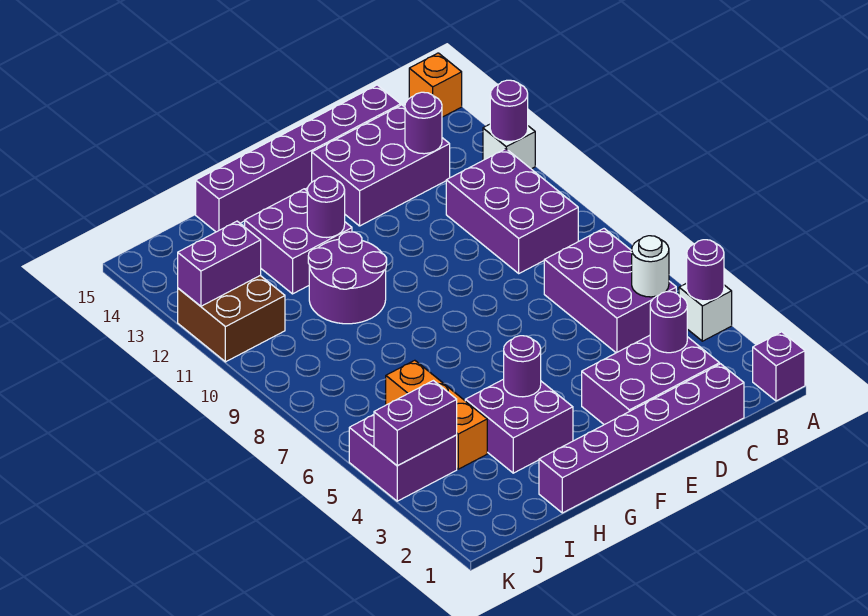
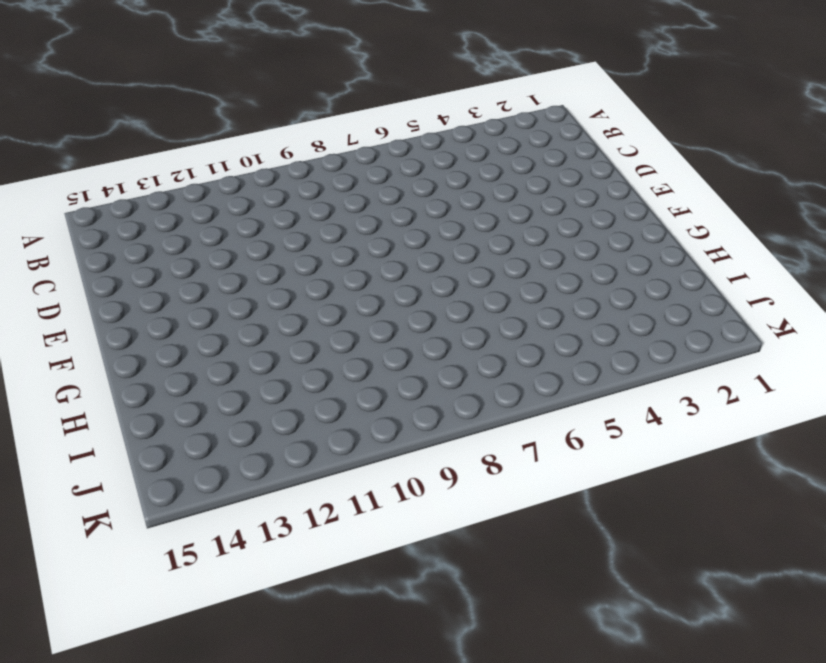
none -> purple 1x1 brick [753,332,805,401]
none -> white 1x1 brick [679,283,732,341]
none -> white 1x1 brick [483,124,535,169]

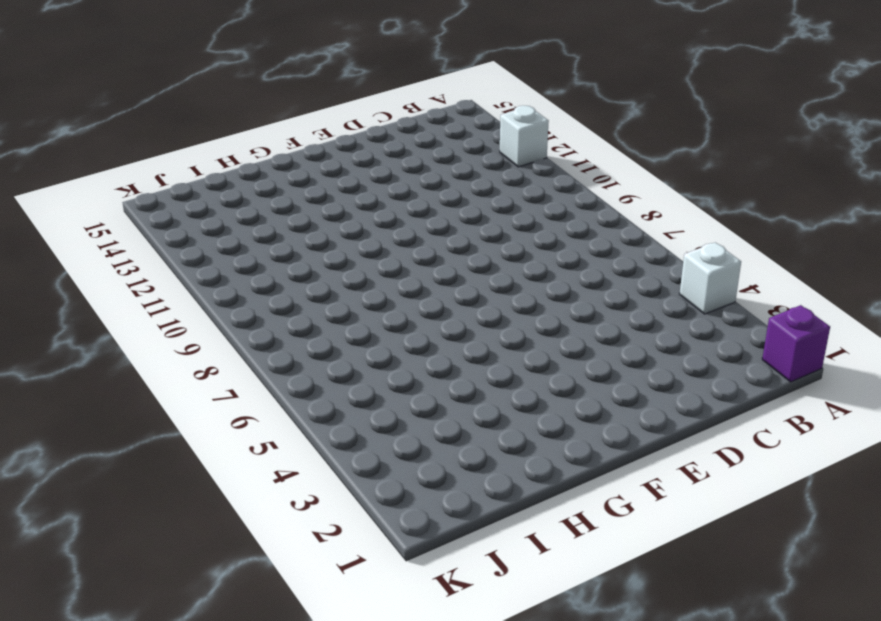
none -> orange 1x1 brick [409,53,462,117]
none -> purple 2x3 brick [544,229,676,353]
none -> purple 2x3 brick [446,149,578,273]

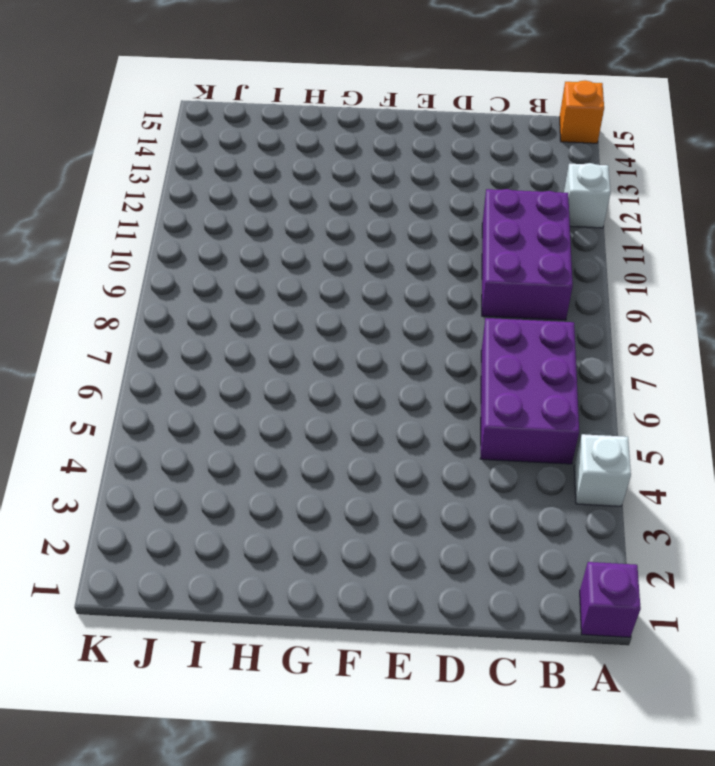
none -> purple 1x6 brick [539,364,744,513]
none -> purple 2x3 brick [582,335,720,425]
none -> purple 2x3 brick [312,105,450,226]

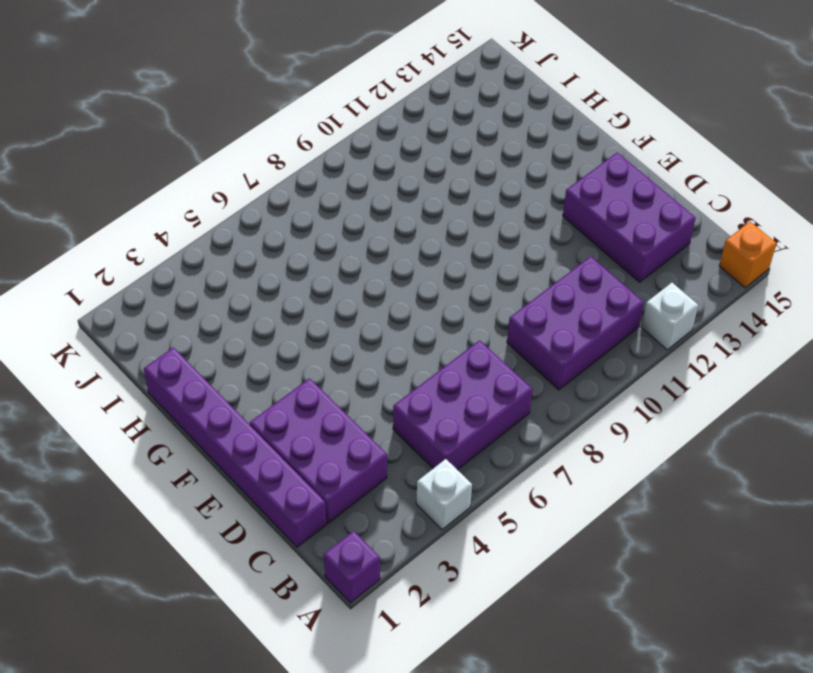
none -> purple 1x6 brick [196,85,401,232]
none -> purple 2x2 brick [465,379,573,473]
none -> purple 2x2 round brick [308,232,387,324]

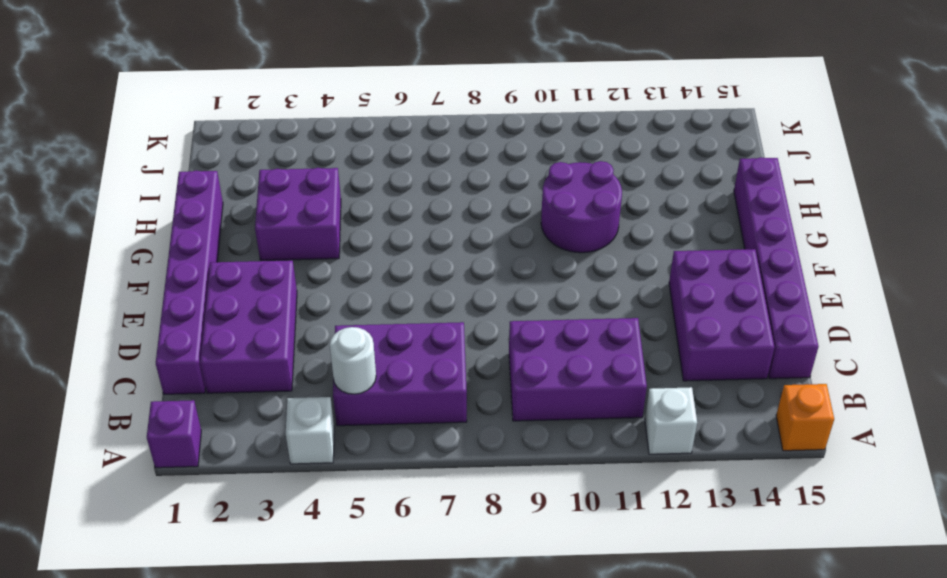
none -> purple 2x2 brick [245,189,352,294]
none -> orange 1x3 brick [386,360,487,469]
none -> purple 2x2 brick [349,415,457,501]

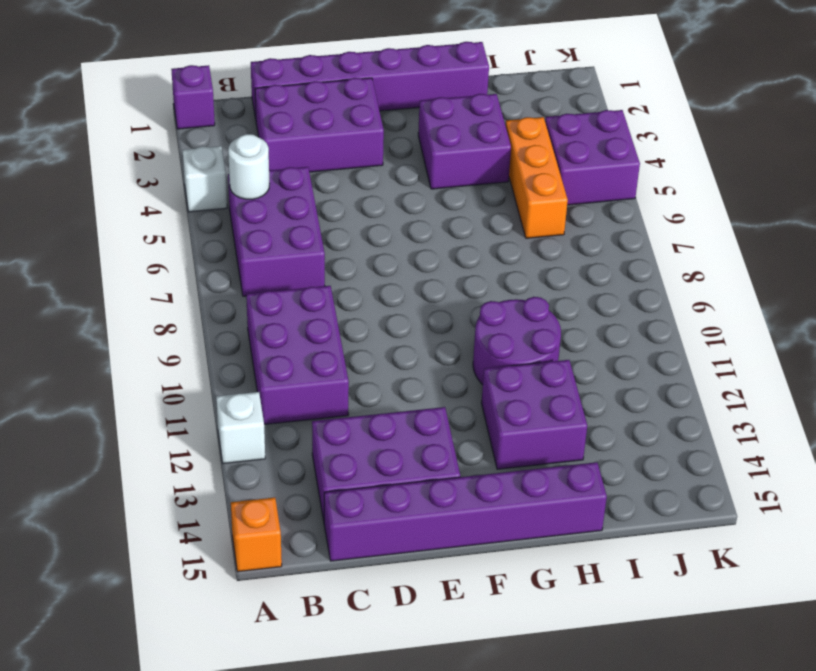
none -> brown 2x2 brick [178,276,285,362]
none -> purple 1x1 round brick [687,240,724,301]
none -> purple 1x1 round brick [490,80,528,141]

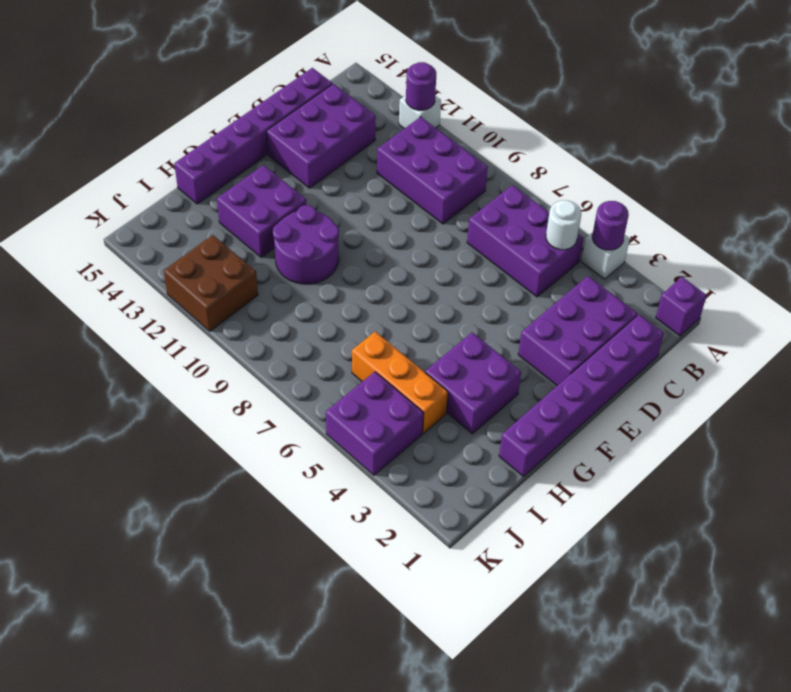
none -> orange 1x1 brick [409,53,462,117]
none -> purple 1x1 round brick [650,292,687,353]
none -> purple 1x1 round brick [405,92,442,154]

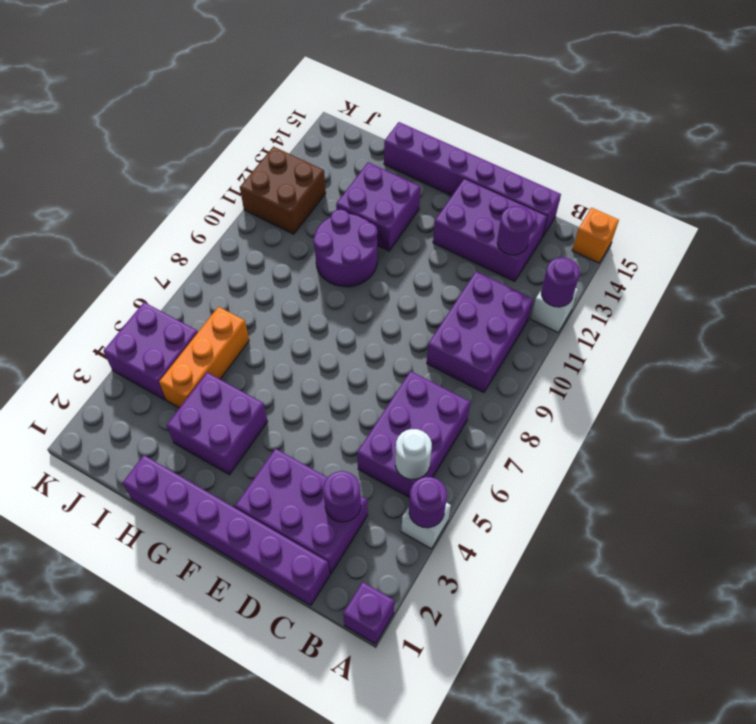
none -> purple 1x1 round brick [504,336,541,397]
none -> purple 1x1 round brick [307,176,345,238]
none -> purple 1x2 brick [374,381,457,465]

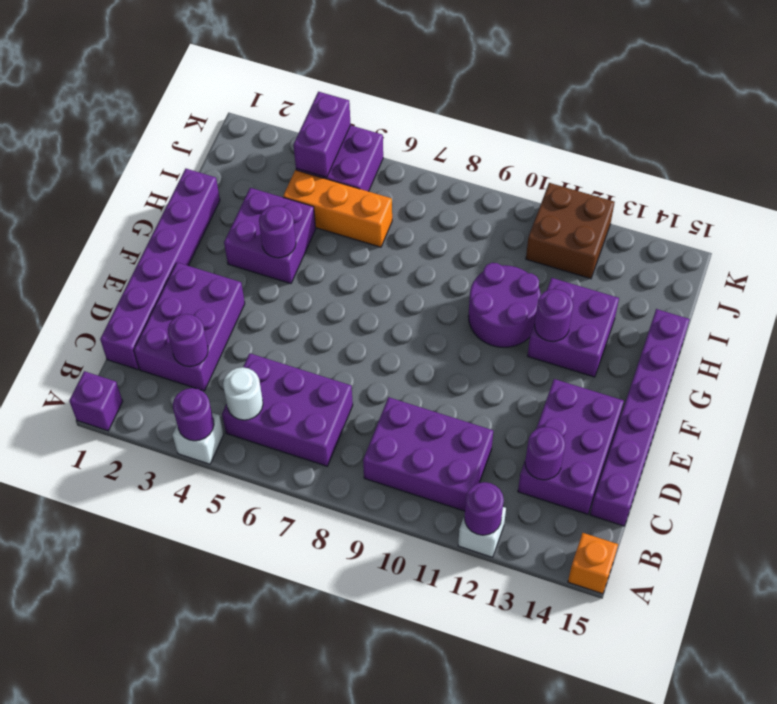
none -> purple 1x2 brick [178,221,261,306]

